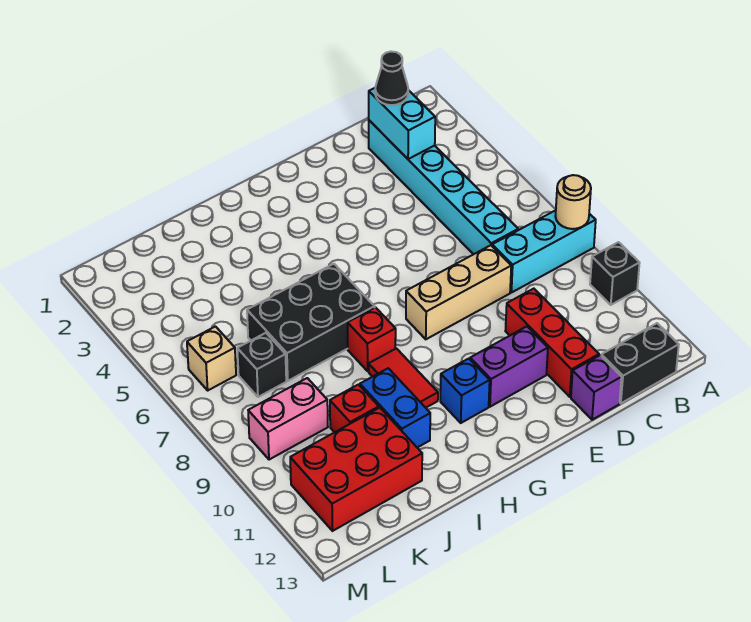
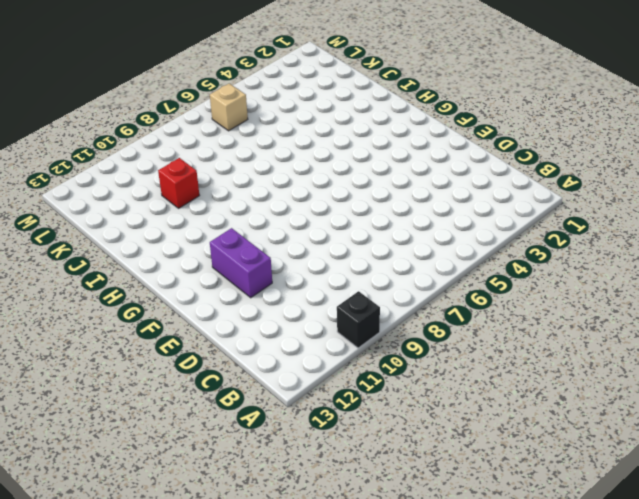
none -> cyan 1x3 brick [492,210,596,293]
none -> black 1x2 brick [601,323,679,403]
none -> cyan 1x6 brick [369,120,518,254]

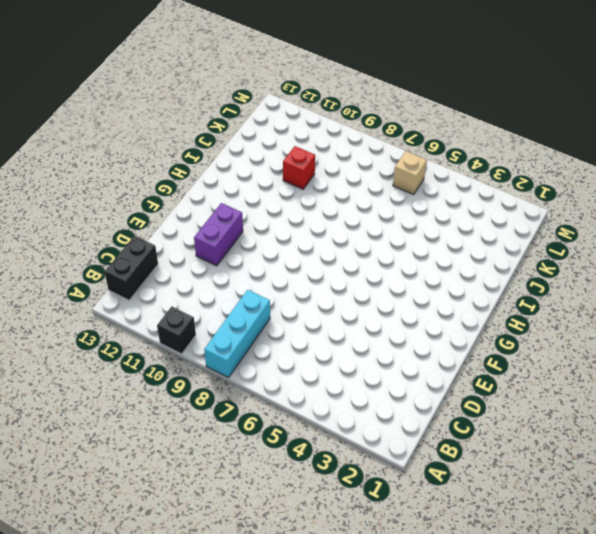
none -> cyan 1x6 brick [369,120,518,254]
none -> tan 1x3 brick [406,245,511,339]
none -> red 1x3 brick [505,289,599,397]

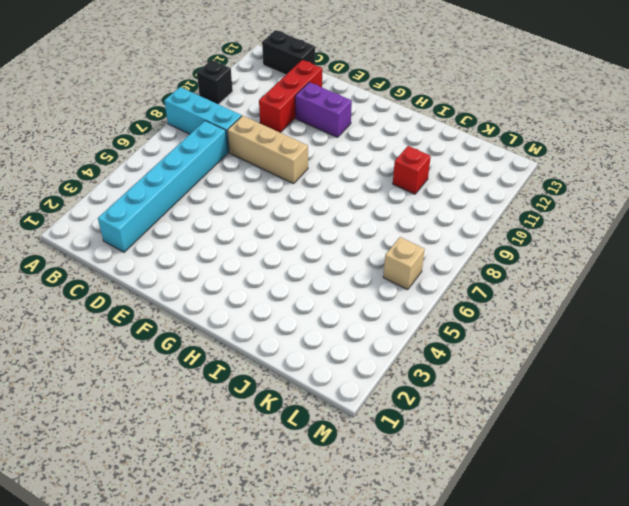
none -> purple 1x1 brick [571,355,622,420]
none -> blue 1x1 brick [440,359,490,423]
none -> black 2x3 brick [247,264,375,381]

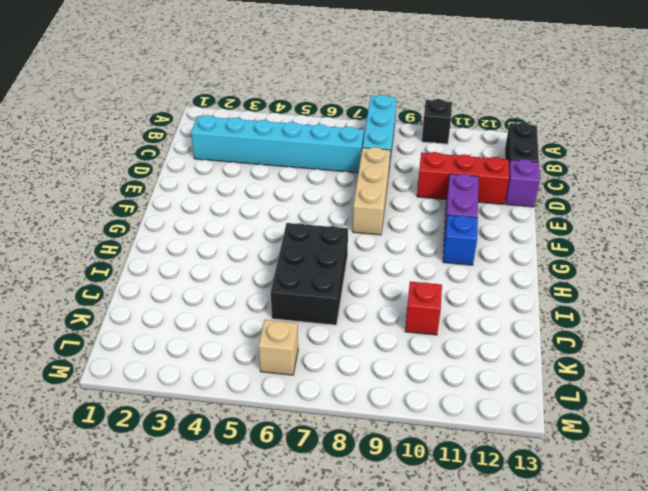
none -> red 1x1 brick [348,307,396,371]
none -> red 1x2 tile [369,348,438,408]
none -> blue 1x2 brick [360,368,430,448]

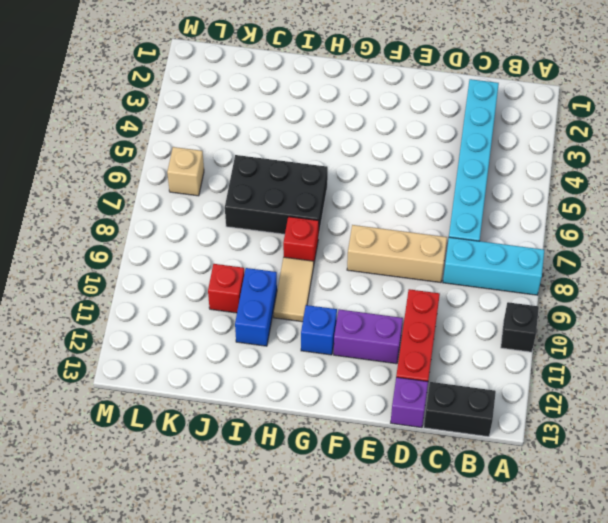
tan 1x2 tile [274,257,314,322] -> red 1x2 tile [369,348,438,408]
none -> red 2x3 brick [290,408,422,531]
none -> black 1x1 brick [237,333,286,397]
none -> pink 1x2 brick [248,378,328,460]

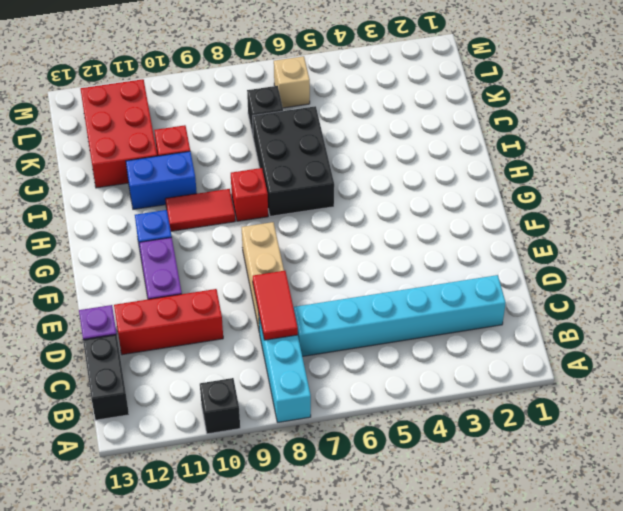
red 1x2 tile [253,271,298,340] -> none
none -> pink 1x2 brick [248,378,328,460]
none -> tan 1x1 round brick [555,175,591,229]
none -> cyan 1x2 brick [369,88,435,159]

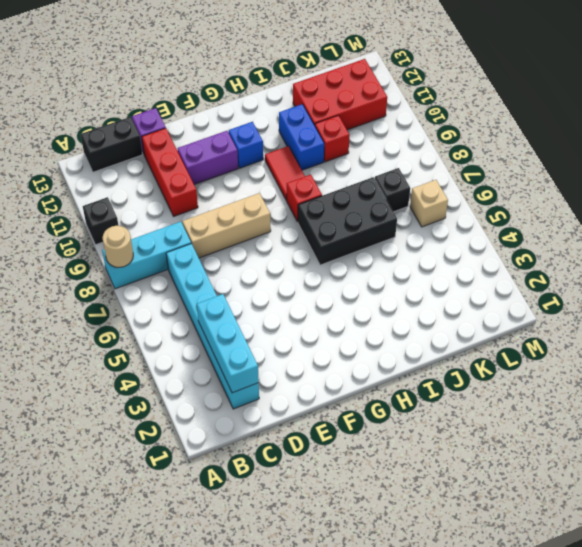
cyan 1x3 brick [197,294,259,393] -> cyan 1x2 brick [369,88,435,159]
none -> pink 1x2 brick [248,378,328,460]
none -> black 1x1 cone [375,52,408,105]

